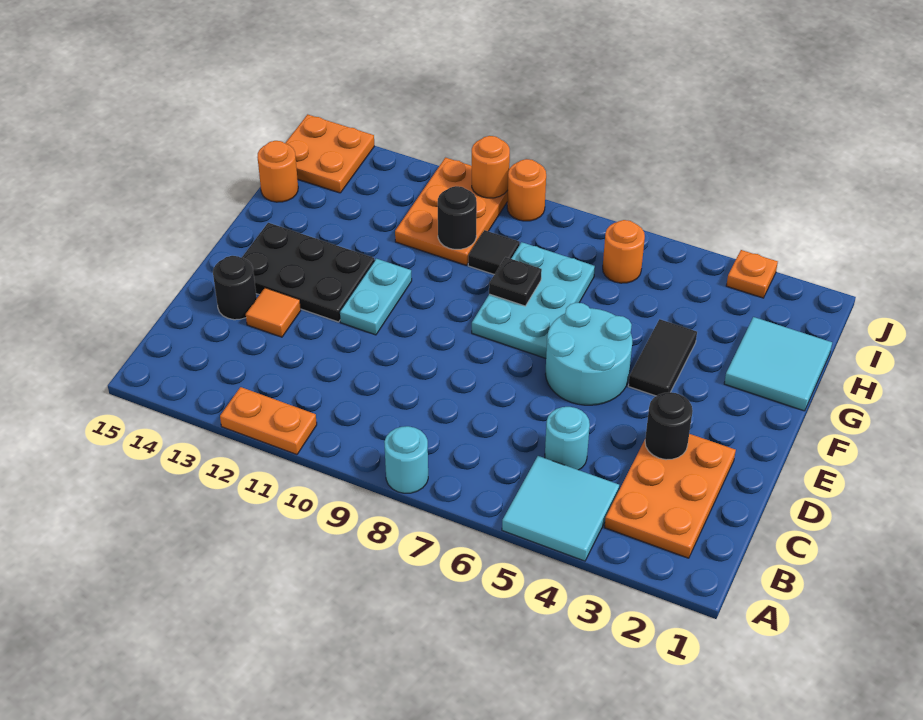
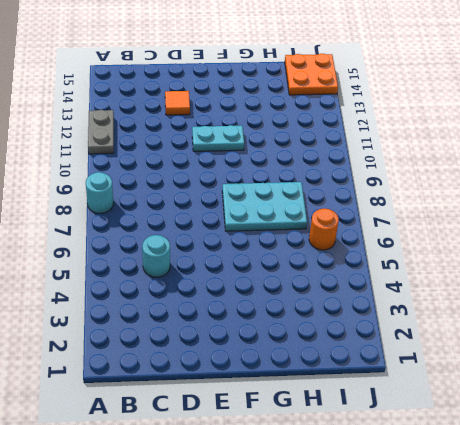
grey 1x2 plate [88,110,114,154] -> orange 1x2 plate [220,387,317,455]
none -> cyan 2x2 tile [502,456,619,561]
none -> orange 2x3 plate [605,434,736,558]
none -> black 1x1 round brick [213,256,257,320]

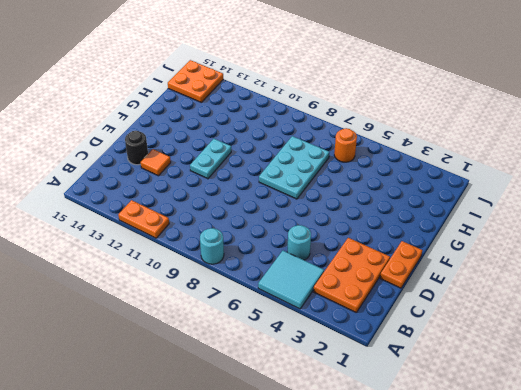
orange 1x2 plate [380,241,422,288] -> none
none -> cyan 2x2 round brick [545,303,632,405]
none -> black 2x3 plate [242,223,375,322]
none -> black 1x2 tile [628,319,697,396]

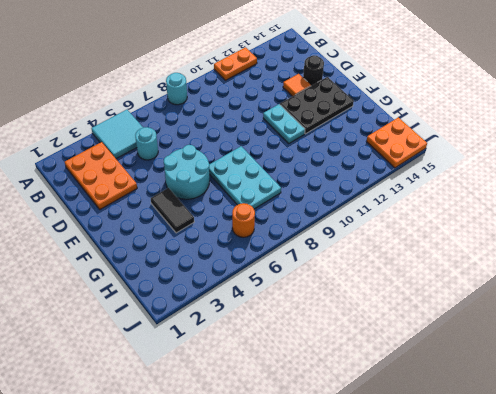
none -> cyan 2x2 tile [724,317,832,411]
none -> black 1x1 tile [468,230,520,274]
none -> orange 2x3 plate [395,158,508,265]

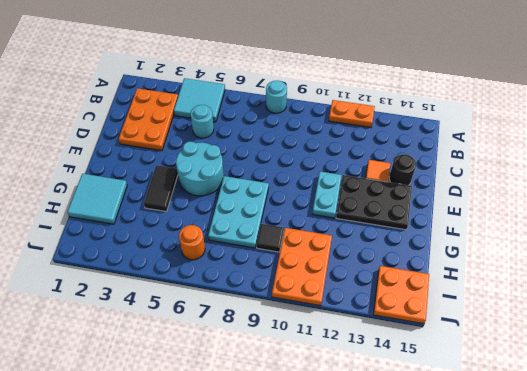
none -> orange 1x1 round brick [257,141,298,202]
none -> orange 1x1 plate [726,250,778,298]
none -> orange 1x1 round brick [507,159,546,221]

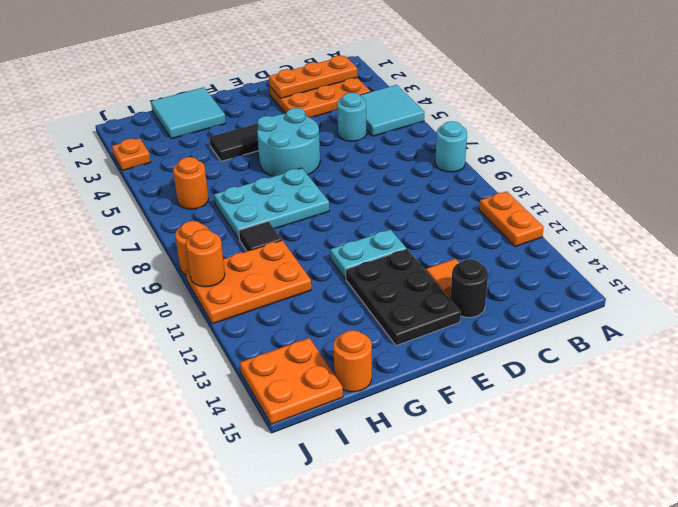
orange 1x3 plate [269,55,357,98] -> none
none -> black 1x1 round brick [645,392,693,460]
none -> black 1x1 plate [489,257,542,306]
none -> black 1x1 round brick [438,186,477,249]

